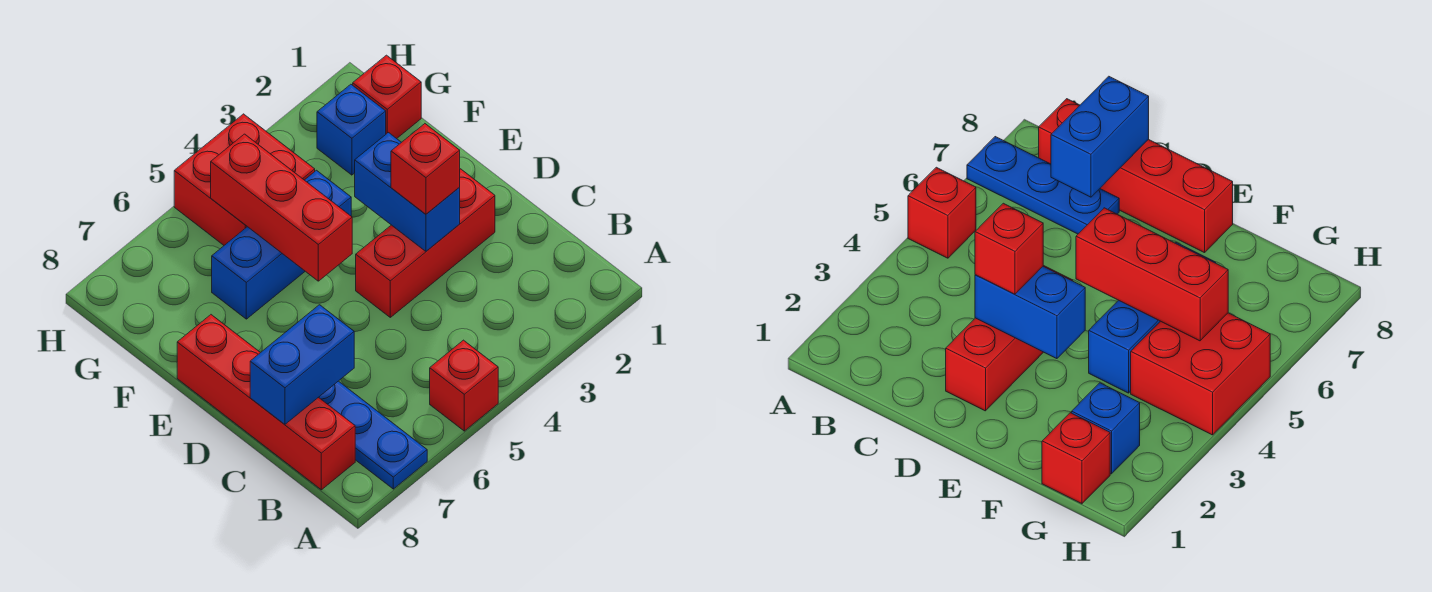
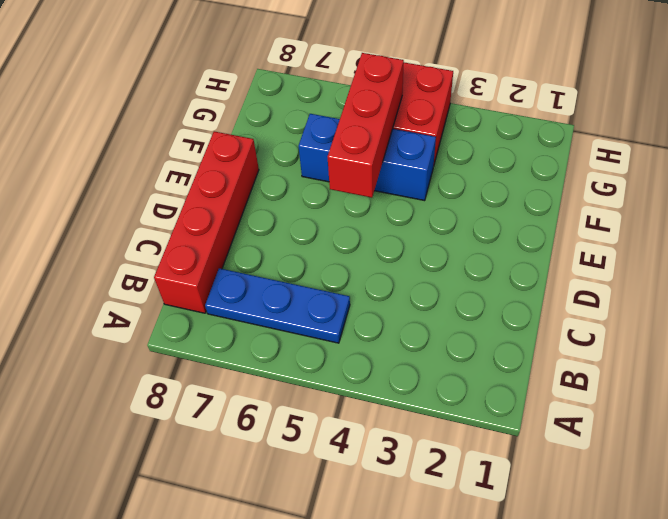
blue 1x3 plate [205,268,350,343] -> blue 1x3 plate turned to [319,381,427,489]
none -> red 1x1 brick [430,340,498,431]
none -> red 1x3 brick [356,169,495,317]
none -> red 1x1 brick [353,55,421,139]

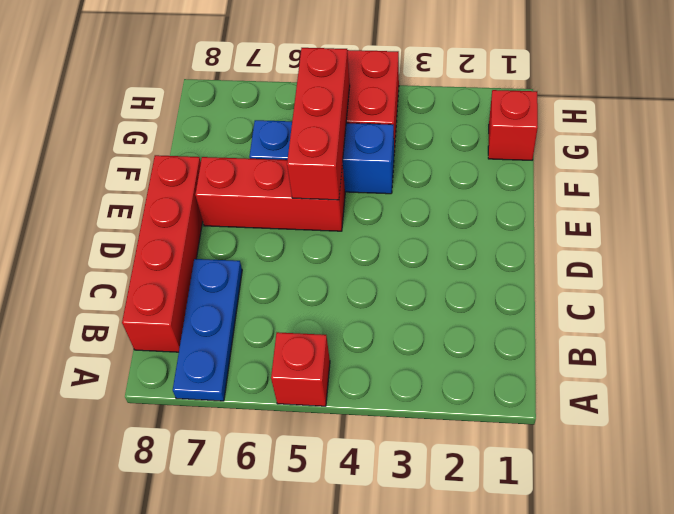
red 1x3 brick [195,157,345,231] -> red 1x3 brick moved to [356,169,495,317]
none -> blue 1x1 brick [317,84,386,175]
none -> blue 1x2 brick [250,305,354,424]
none -> blue 1x2 brick [355,133,460,251]

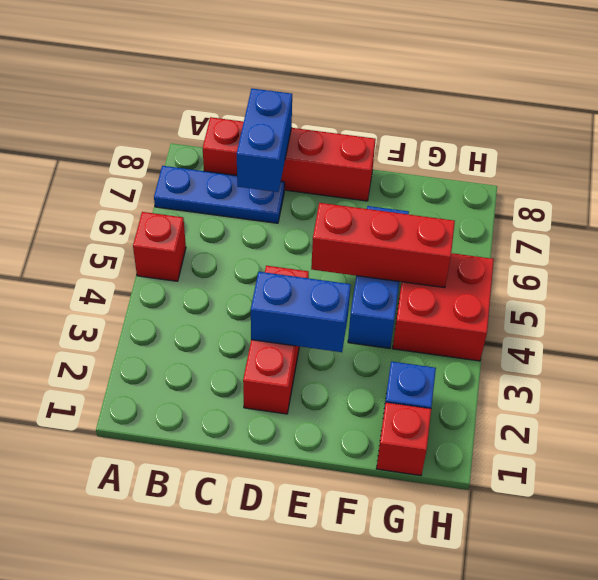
none -> red 1x1 brick [391,124,460,214]

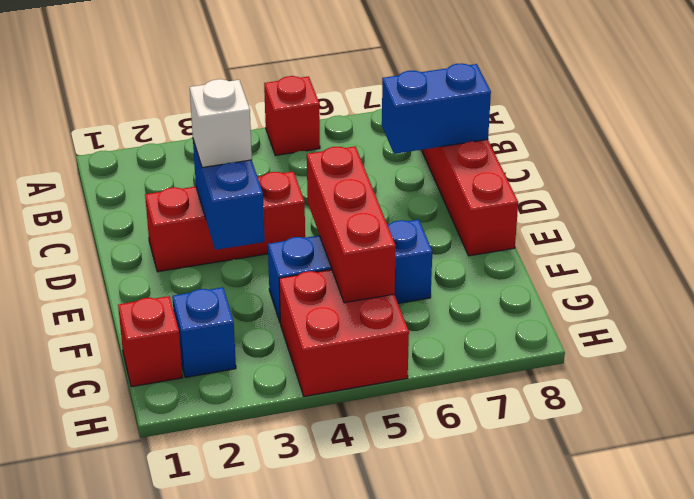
white 1x1 brick [190,79,252,167] -> red 1x1 brick [391,124,460,214]
none -> blue 1x3 plate [319,381,427,489]

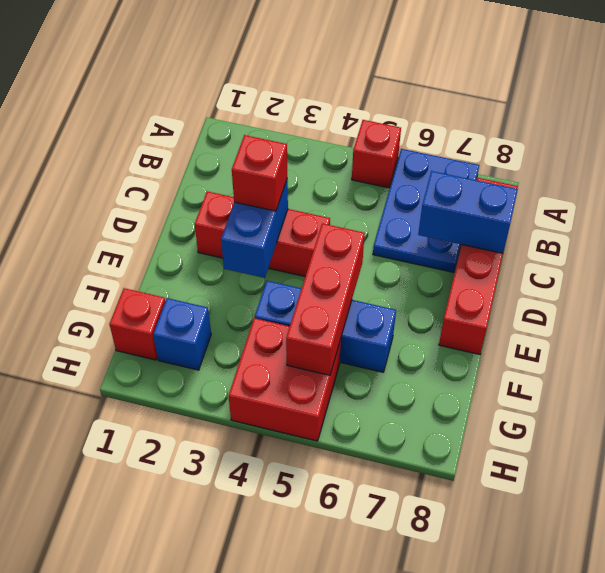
blue 2x3 plate [373,149,479,272] -> blue 1x3 plate [319,381,427,489]

